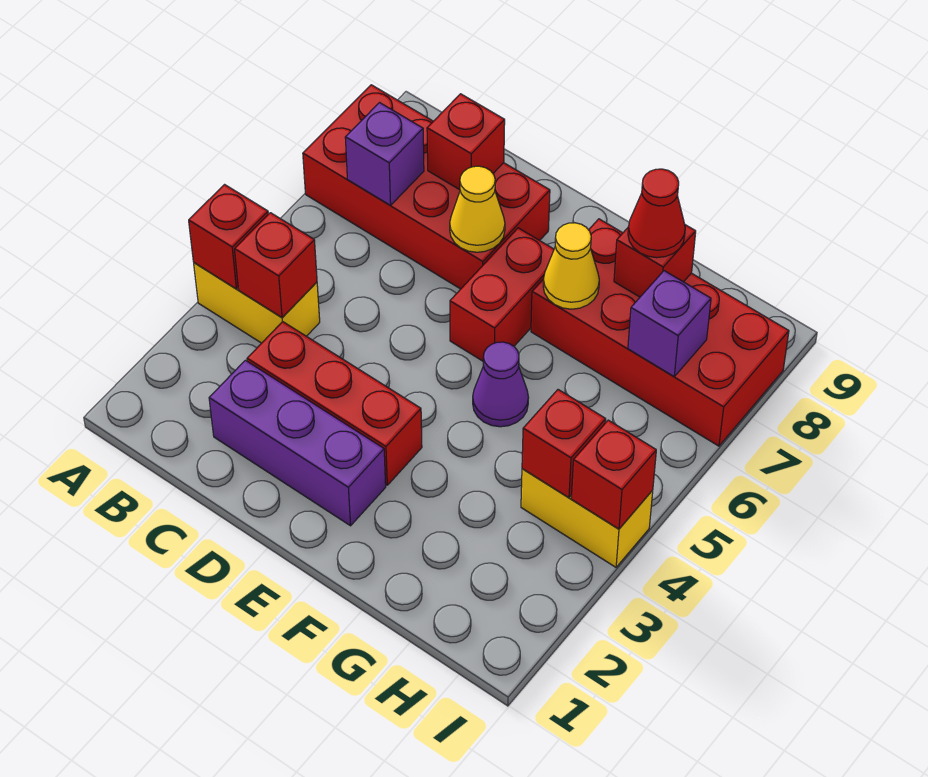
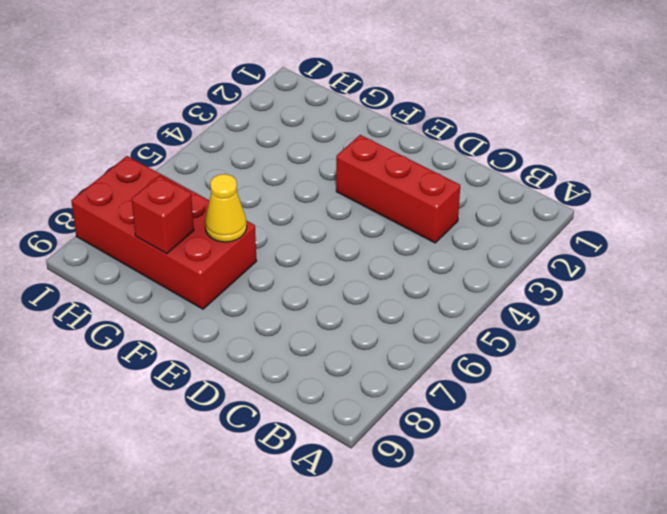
none -> yellow 1x2 brick [194,263,320,343]
none -> red 2x4 brick [303,85,550,289]
none -> purple 1x3 brick [209,360,386,526]

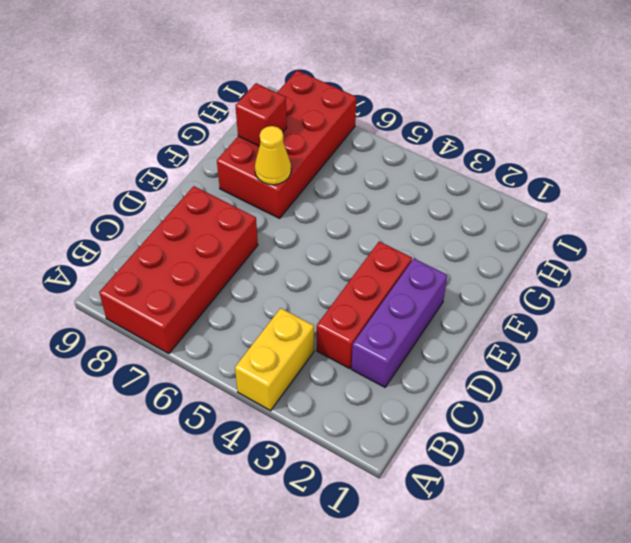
none -> red 1x2 brick [450,228,554,361]
none -> purple 1x1 cone [473,342,529,427]
none -> yellow 1x2 brick [521,469,653,567]

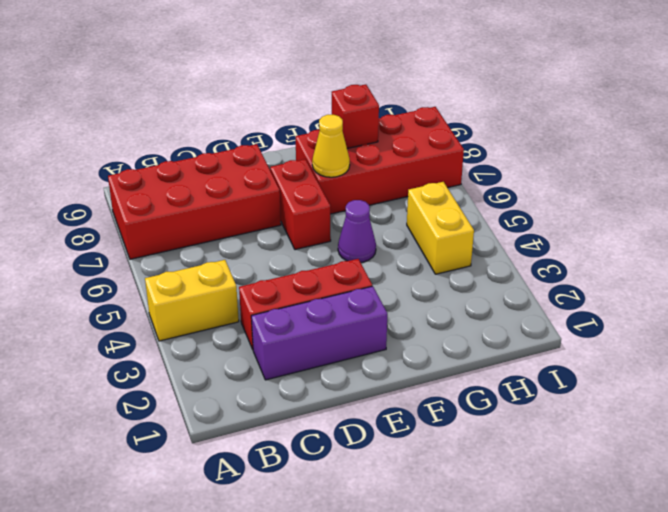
yellow 1x2 brick [407,182,474,274] -> yellow 1x2 brick turned to [521,469,653,567]
none -> red 1x1 brick [189,185,268,289]
none -> red 1x1 brick [235,213,317,318]
none -> purple 1x1 brick [345,103,424,205]

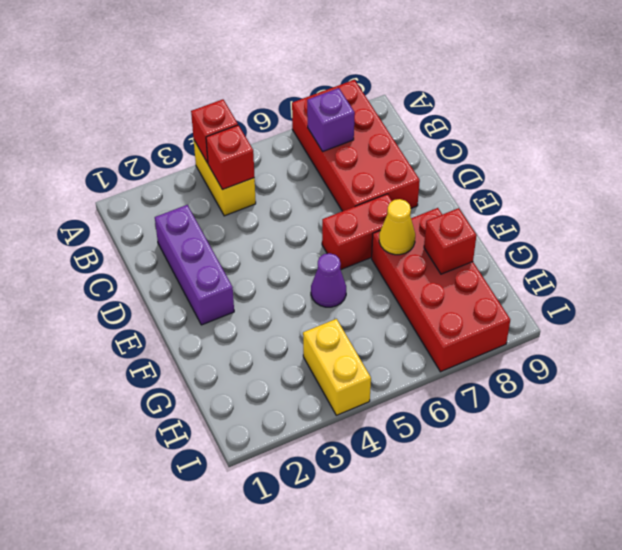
none -> red 1x3 brick [247,322,422,485]
none -> red 1x1 brick [427,94,505,190]
none -> yellow 1x1 cone [450,166,505,252]

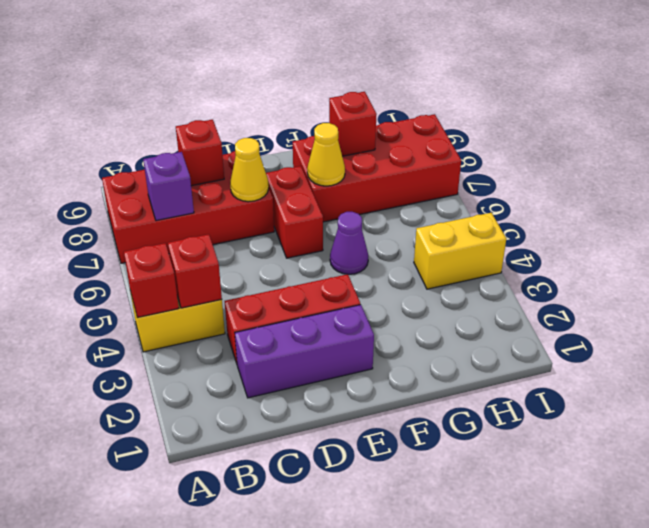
none -> red 1x1 brick [522,390,606,498]
none -> purple 1x1 brick [628,271,711,376]
none -> red 1x1 brick [571,420,656,529]

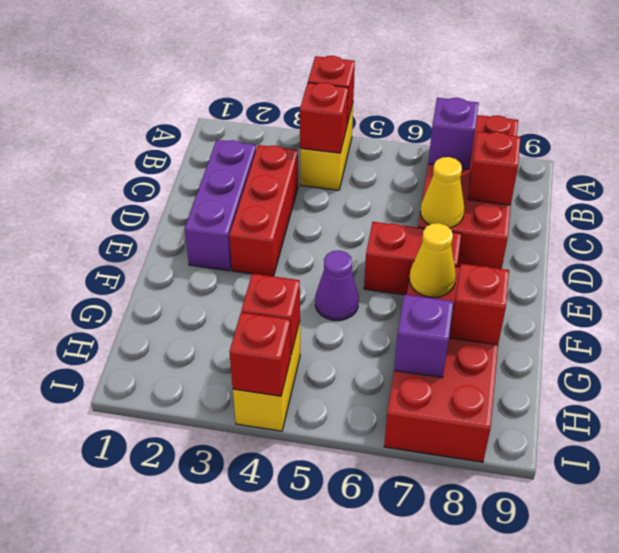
none -> red 1x1 cone [628,169,685,258]

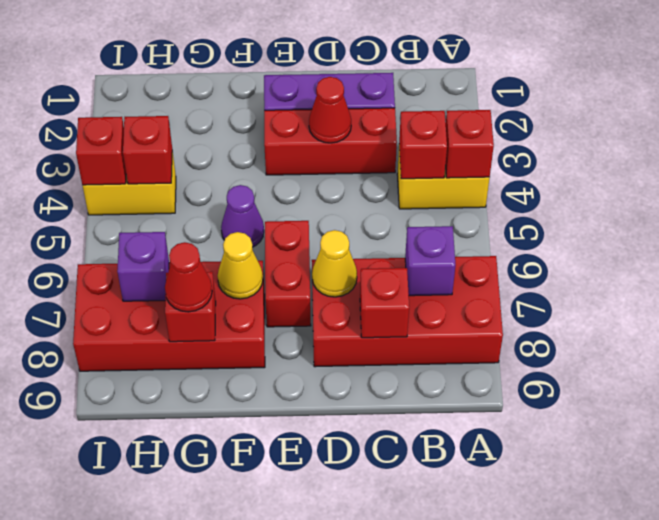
red 1x1 cone [309,77,351,143] -> none

